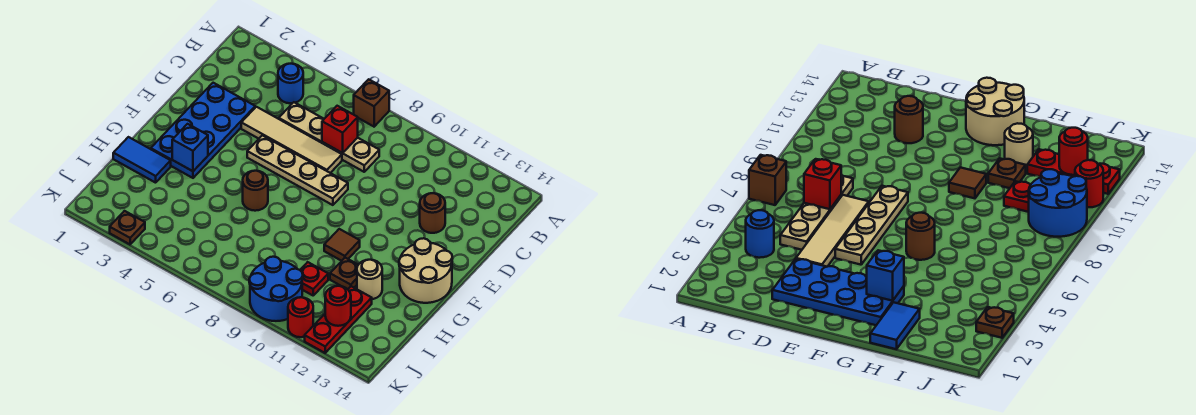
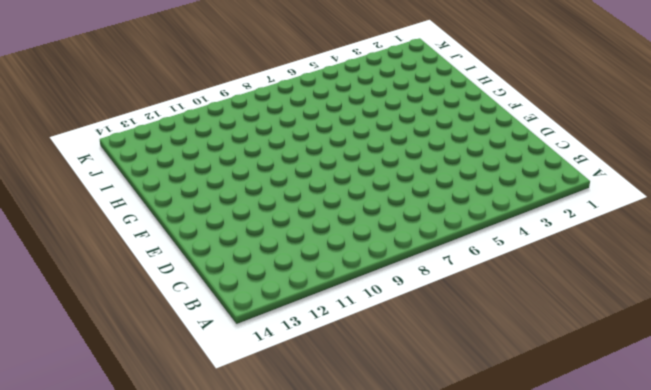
none -> brown 1x1 brick [354,79,389,127]
none -> blue 1x1 round brick [278,64,303,103]
none -> tan 1x4 plate [279,102,379,172]

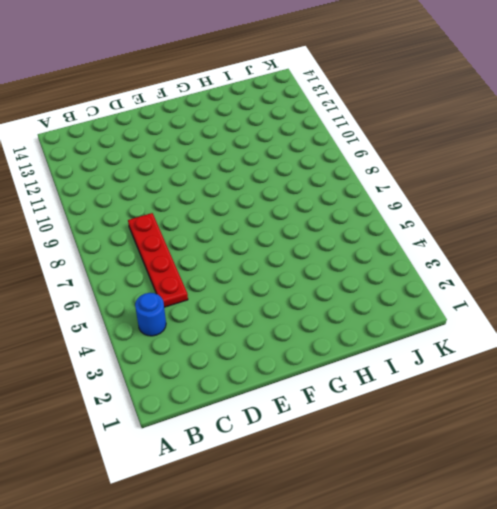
red 1x4 plate [128,213,188,307] -> tan 1x4 plate [279,102,379,172]
none -> brown 1x1 brick [354,79,389,127]
none -> blue 2x4 plate [151,83,255,178]
none -> tan 1x4 tile [241,107,342,173]

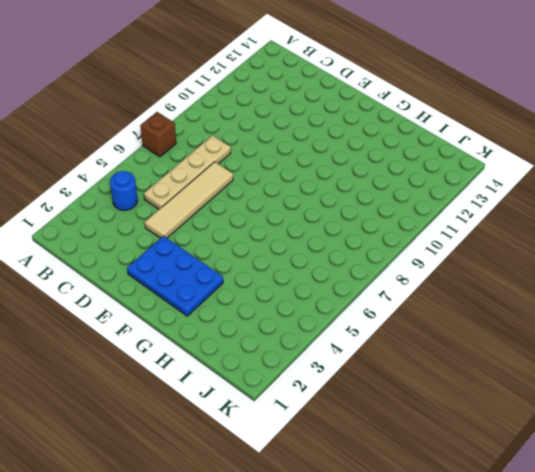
blue 2x3 plate [127,236,223,316] -> blue 2x4 plate [151,83,255,178]
none -> brown 1x1 round brick [420,193,445,233]
none -> tan 1x4 plate [247,135,348,205]
none -> tan 2x2 round brick [399,238,452,303]

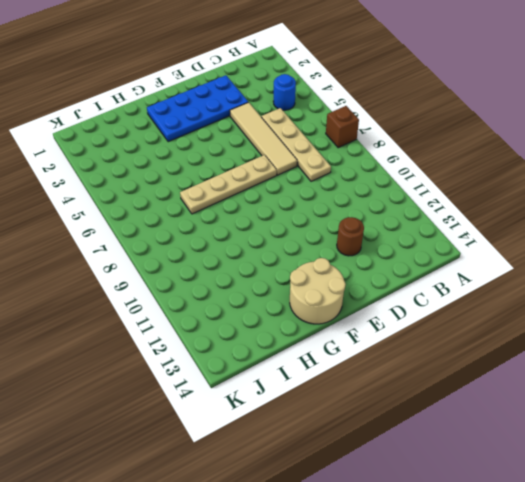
tan 1x4 plate [180,155,277,214] -> tan 1x4 plate turned to [247,135,348,205]
none -> brown 1x1 round brick [243,171,268,211]
none -> brown 1x1 tile [324,229,360,261]
none -> blue 1x2 tile [113,137,171,183]

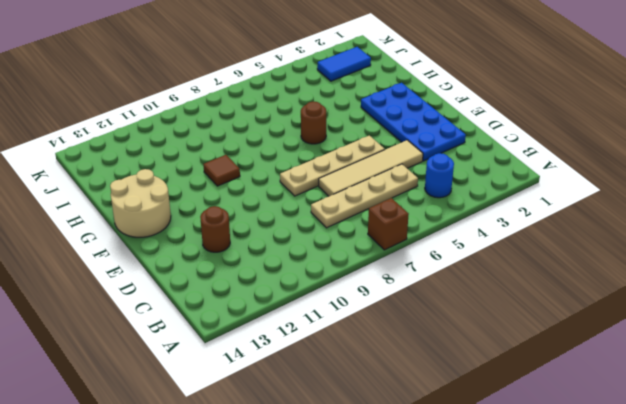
blue 1x2 tile [317,47,371,81] -> blue 1x2 tile moved to [113,137,171,183]
none -> brown 1x1 plate [330,258,358,289]
none -> tan 1x1 round brick [357,260,382,299]
none -> red 1x1 plate [300,262,328,295]

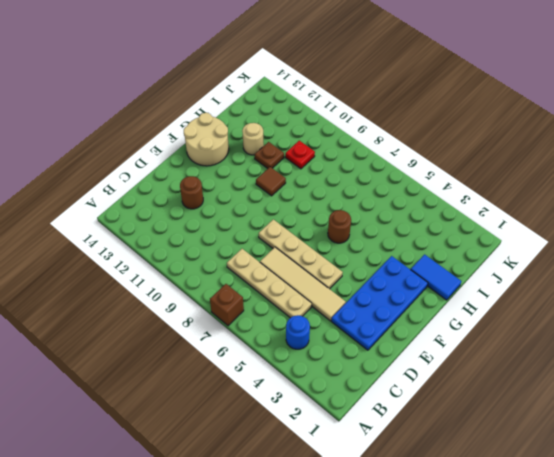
none -> red 1x3 plate [305,286,372,353]
none -> blue 2x2 round brick [249,257,303,321]
none -> brown 1x1 plate [110,211,145,244]

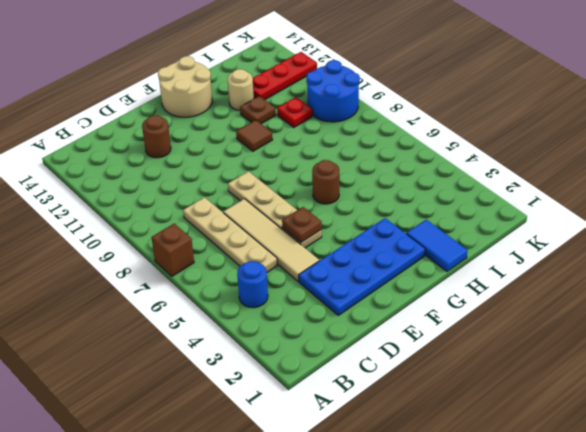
brown 1x1 plate [282,207,322,243] -> brown 1x1 plate moved to [110,211,145,244]
none -> red 1x1 round brick [288,297,313,337]
none -> red 1x1 brick [322,106,358,153]
none -> blue 1x1 brick [172,124,208,171]

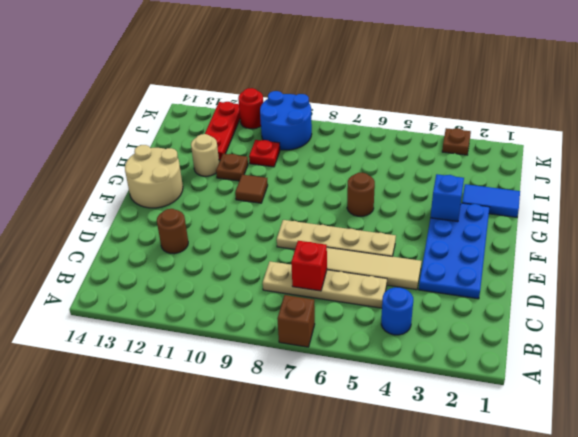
none -> red 1x1 round brick [325,286,351,326]

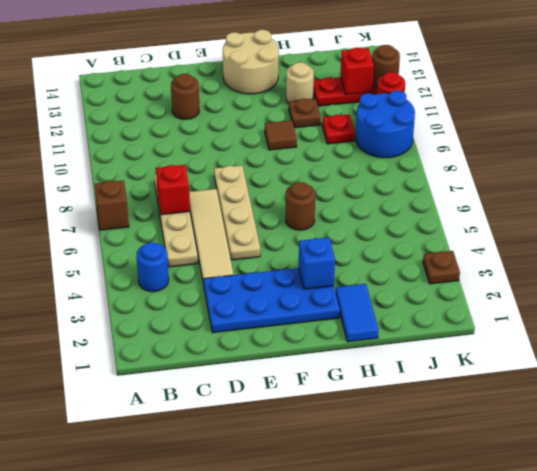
red 1x1 brick [340,48,374,95] -> red 1x1 round brick [325,286,351,326]
brown 1x1 round brick [372,45,400,88] -> none

